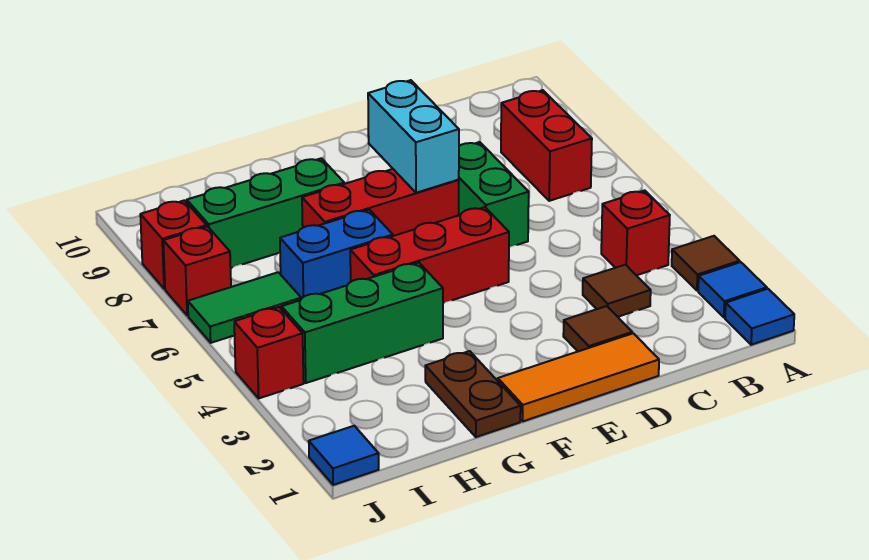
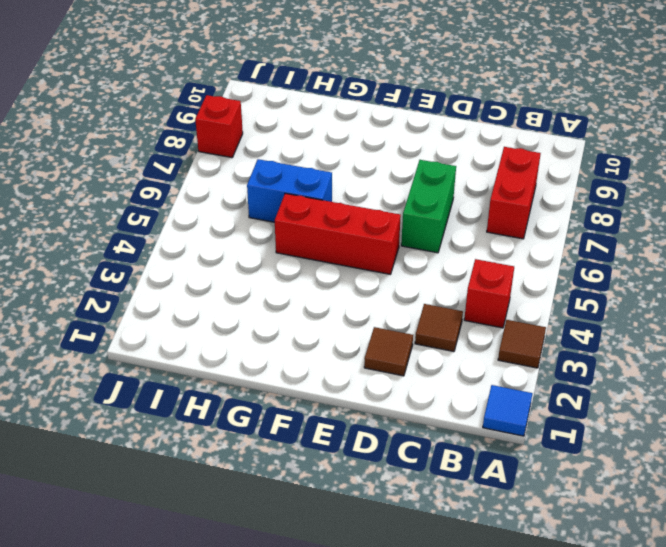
none -> blue 1x1 tile [698,262,767,317]
none -> orange 1x3 tile [498,333,659,421]
none -> red 1x3 brick [302,169,459,236]

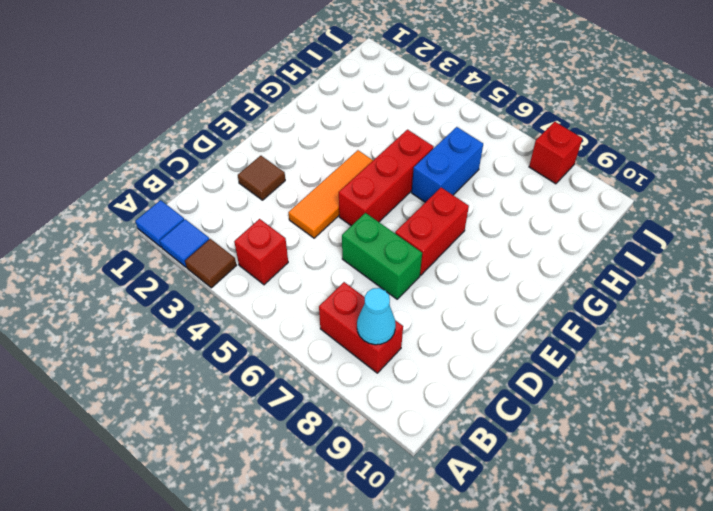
cyan 1x1 cone [357,288,396,345] -> none
orange 1x3 tile [289,150,373,238] -> orange 1x3 tile moved to [498,333,659,421]
red 1x2 brick [395,188,469,275] -> red 1x3 brick [302,169,459,236]
none -> brown 1x1 tile [583,265,651,317]
none -> brown 1x2 plate [425,351,521,437]
none -> green 1x3 brick [282,263,443,383]

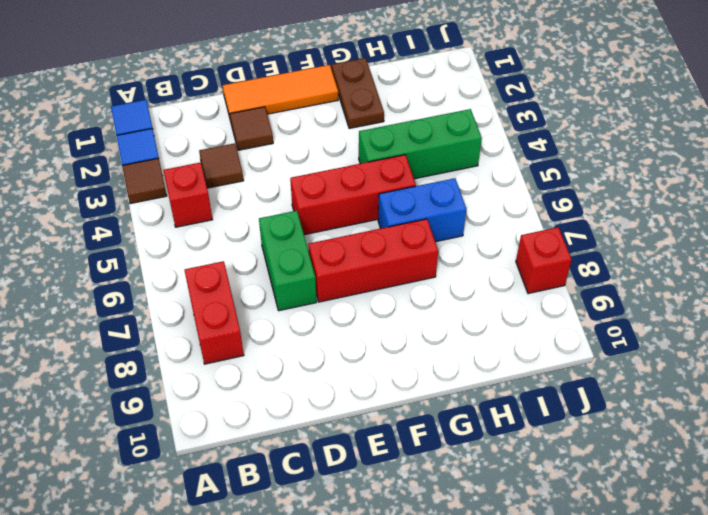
none -> green 1x3 brick [187,158,344,268]
none -> green 1x2 tile [188,272,301,343]
none -> blue 1x1 tile [309,426,379,485]

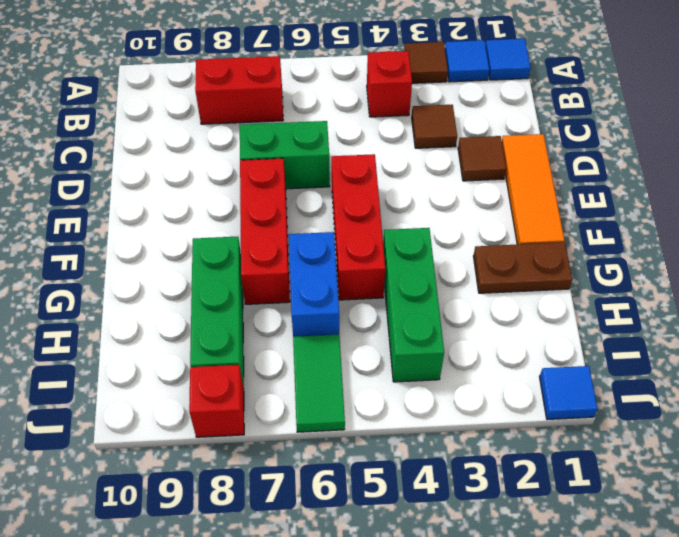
none -> red 1x1 brick [234,307,304,398]
none -> red 1x1 brick [163,227,231,316]
none -> cyan 1x2 brick [368,80,459,193]

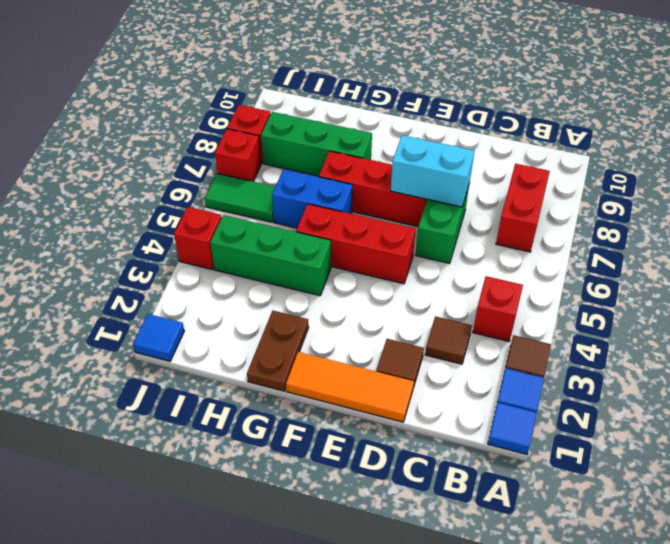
cyan 1x2 brick [391,135,474,207] -> cyan 1x2 brick turned to [368,80,459,193]

